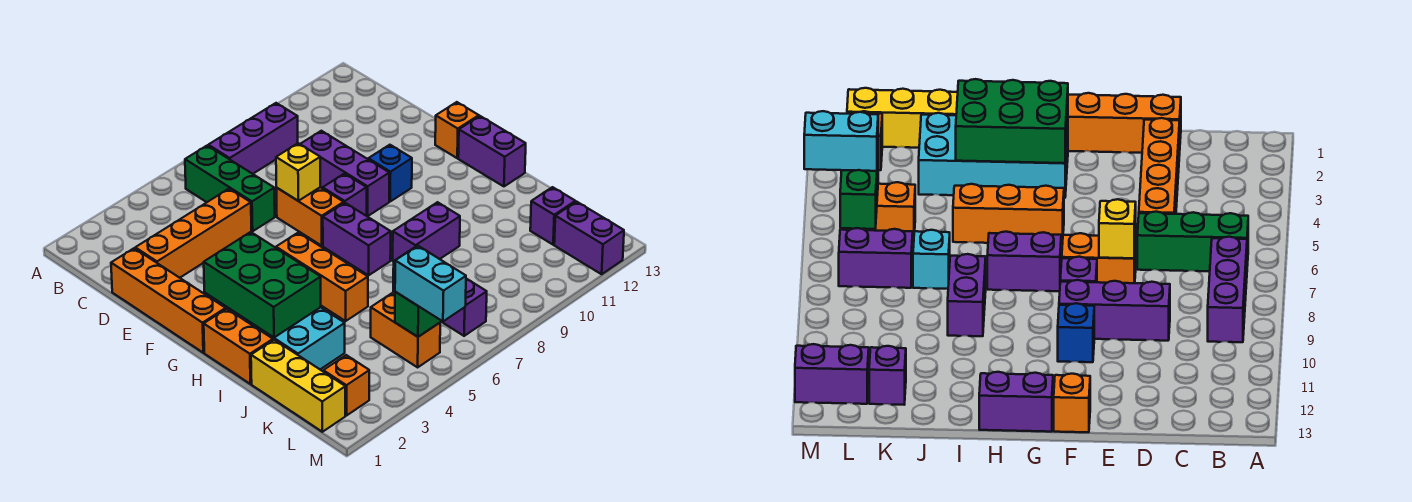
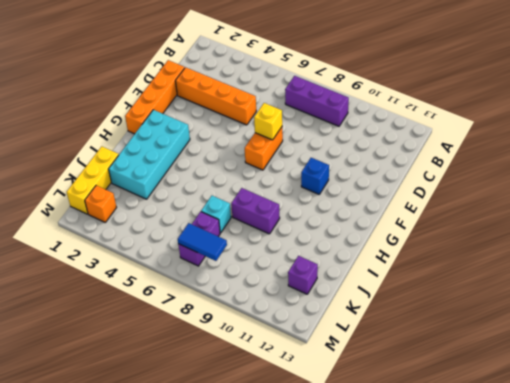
blue 1x2 tile [178,223,227,261] -> none
none -> green 1x3 brick [185,146,275,231]
none -> purple 1x3 brick [300,131,389,216]
none -> purple 1x1 brick [322,174,367,216]

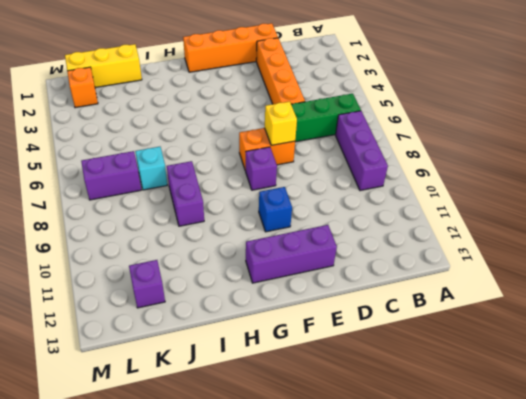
purple 1x3 brick [246,225,337,283] -> purple 1x3 brick moved to [300,131,389,216]
none -> orange 1x1 brick [435,102,479,158]
none -> cyan 2x4 brick [204,293,345,369]
none -> orange 1x3 brick [276,232,368,321]

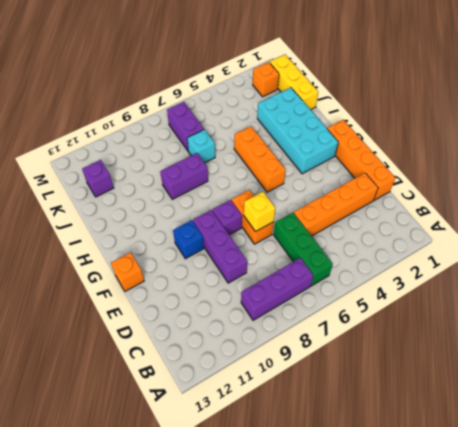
none -> purple 1x2 brick [323,203,391,275]
none -> purple 1x2 brick [458,116,526,186]
none -> orange 1x2 brick [204,309,273,384]

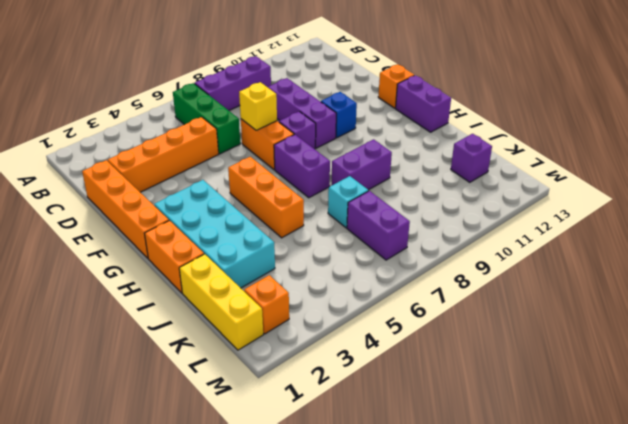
none -> orange 1x2 brick [371,293,440,367]
none -> purple 1x2 brick [554,202,624,274]
none -> green 2x3 brick [204,232,321,337]

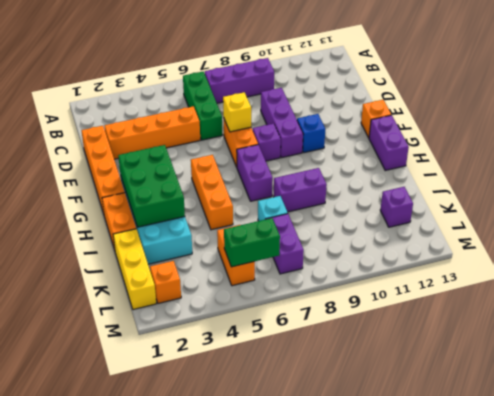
none -> purple 1x2 brick [554,202,624,274]
none -> cyan 1x2 brick [395,246,466,321]

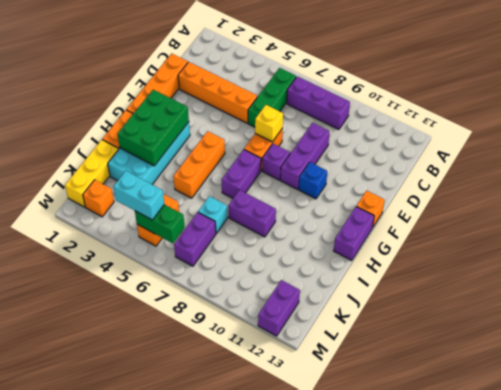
cyan 1x2 brick [114,171,164,220] -> cyan 1x2 brick turned to [395,246,466,321]
none -> purple 1x1 brick [530,187,575,245]

